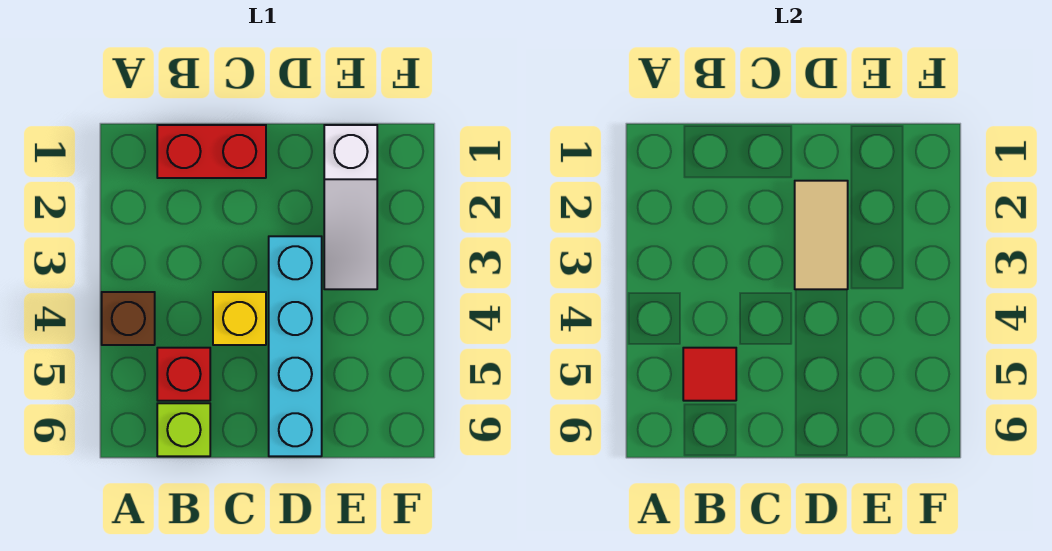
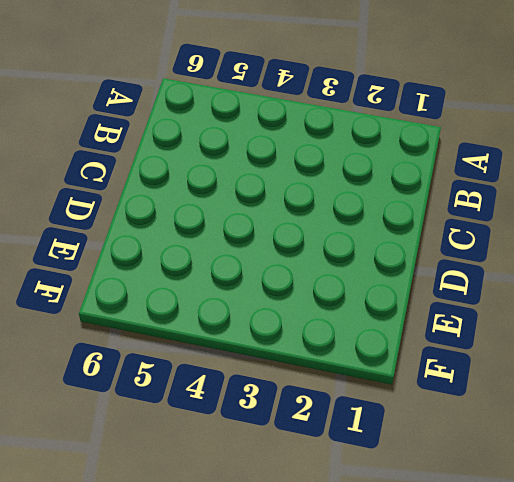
none -> brown 1x1 brick [102,292,155,345]
none -> red 1x2 brick [157,125,266,178]

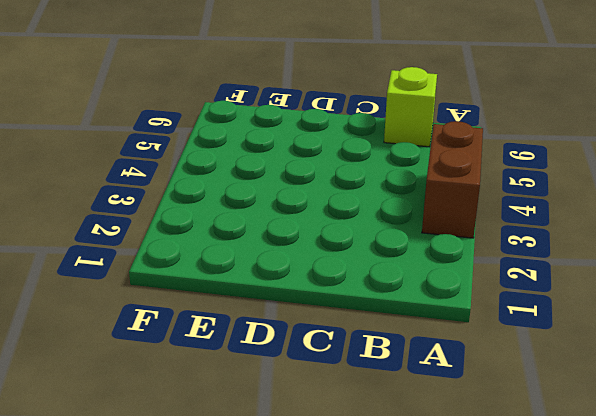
brown 1x2 brick [422,121,483,238] -> brown 1x1 brick [102,292,155,345]
none -> red 1x2 brick [157,125,266,178]
none -> red 1x1 brick [157,348,210,401]

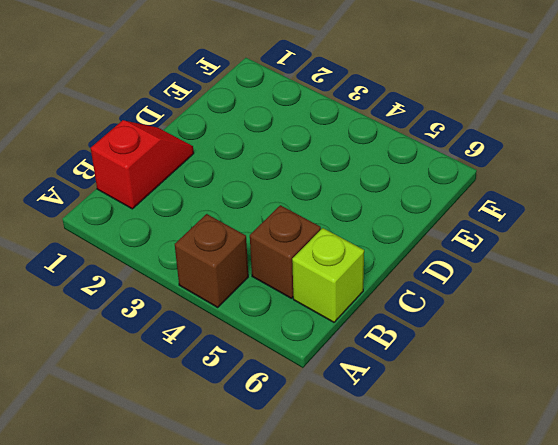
red 1x2 slope [91,120,194,209] -> red 1x2 brick [157,125,266,178]
brown 1x1 brick [250,205,321,298] -> red 1x1 brick [157,348,210,401]
none -> yellow 1x1 brick [213,292,266,345]
none -> cyan 1x4 brick [269,236,322,456]

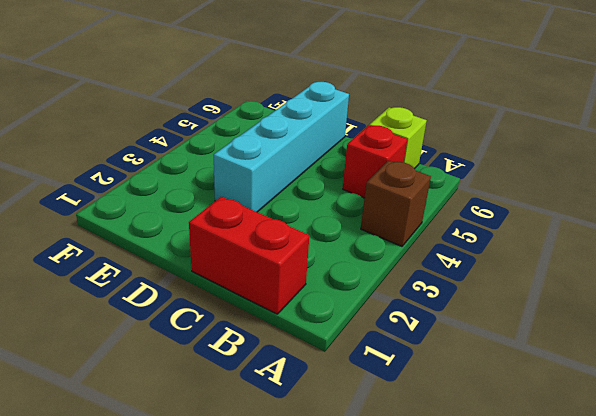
none -> yellow 1x1 brick [213,292,266,345]
none -> white 1x3 slope [324,125,377,289]

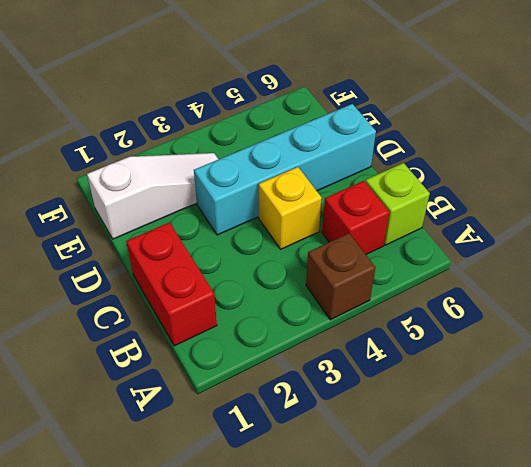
none -> red 1x1 tile [683,348,736,401]
none -> tan 1x2 tile [795,181,848,289]

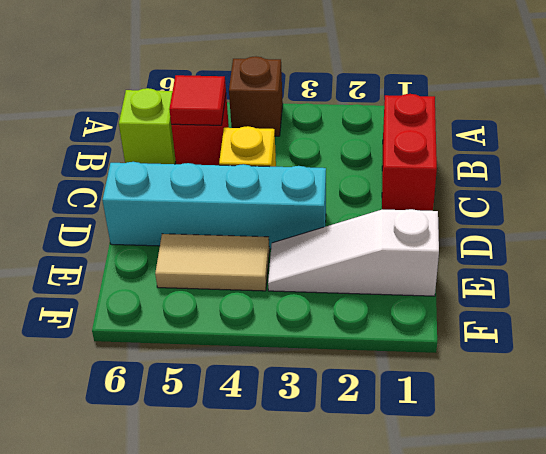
tan 1x2 tile [155,234,269,291] -> tan 1x2 tile moved to [795,181,848,289]

